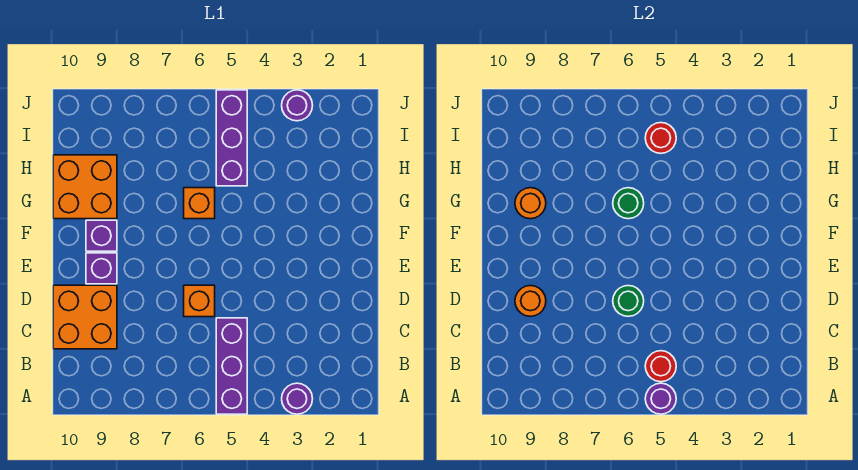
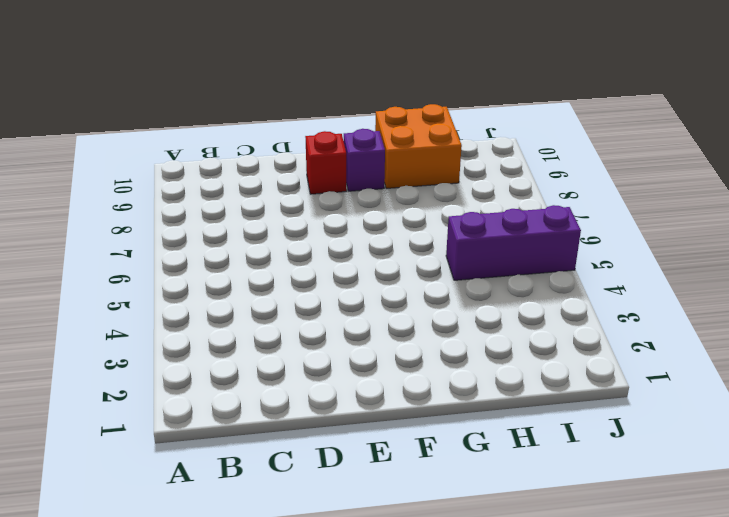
red 1x1 brick [305,131,347,194] -> purple 1x1 brick [86,253,117,284]
none -> purple 1x1 round brick [282,383,313,414]
none -> purple 1x3 brick [216,318,247,414]
none -> orange 2x2 brick [53,285,117,349]

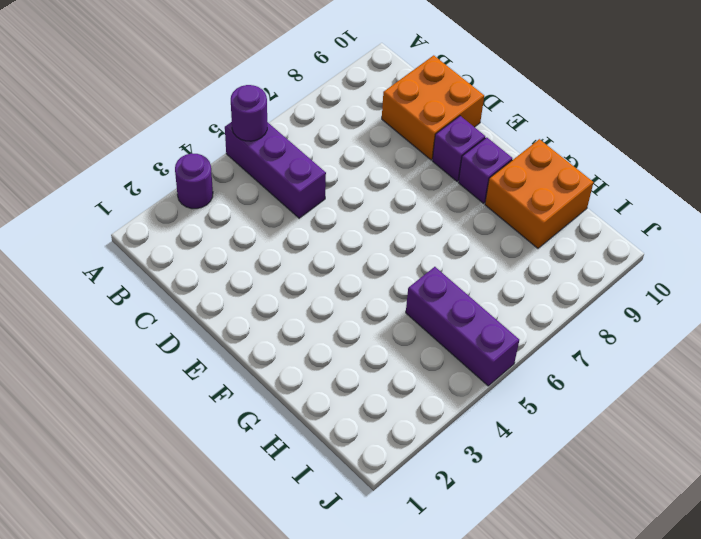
none -> orange 1x1 brick [184,285,215,317]
none -> orange 1x1 brick [184,188,215,219]
none -> purple 1x1 round brick [282,90,313,121]

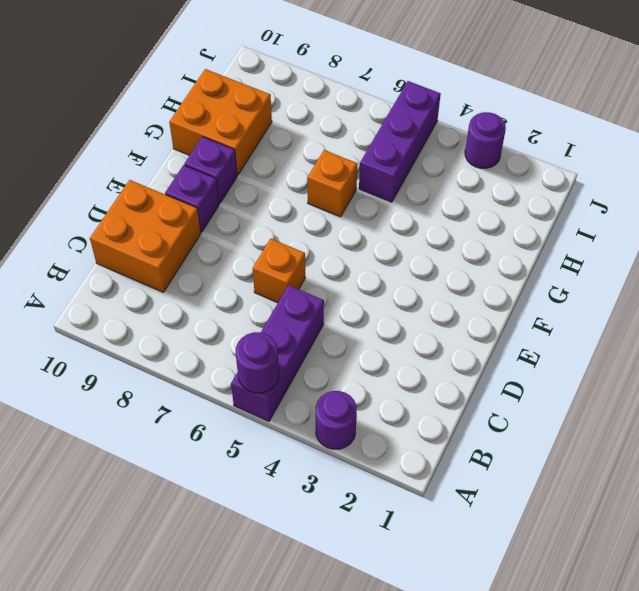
none -> red 1x1 round brick [645,351,676,382]
none -> green 1x1 round brick [613,286,644,316]
none -> orange 1x1 round brick [515,286,546,316]

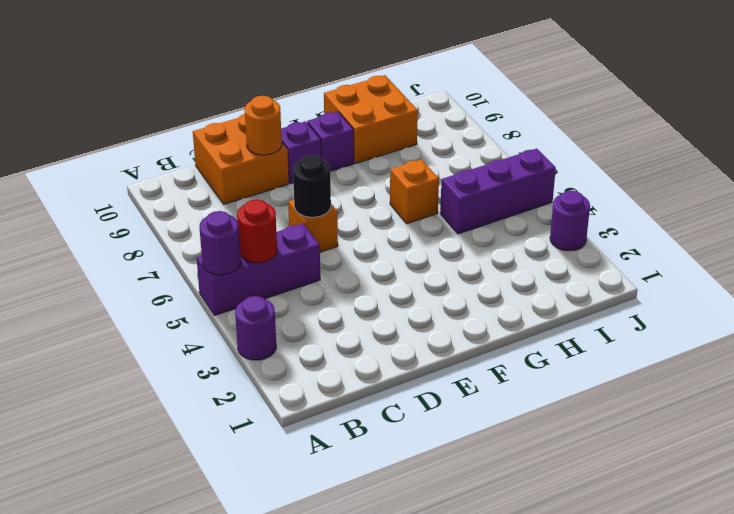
black 1x1 round brick [293,155,331,217] -> green 1x1 round brick [613,286,644,316]
none -> green 1x1 round brick [613,188,644,219]
none -> orange 1x1 round brick [515,188,546,219]
none -> red 1x1 round brick [645,123,676,153]

